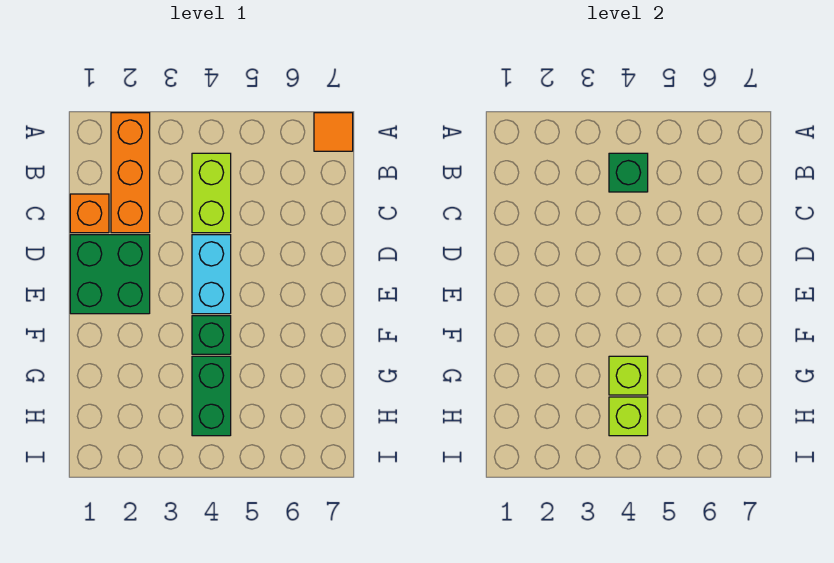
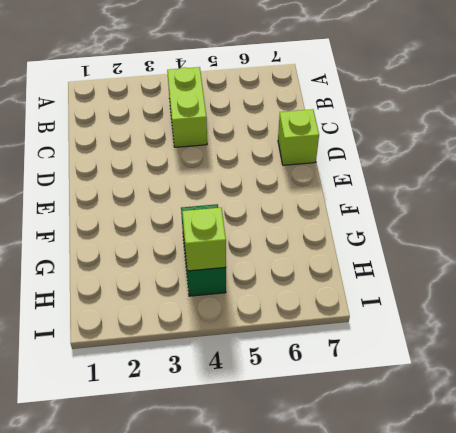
lime 1x1 brick [278,109,319,165] -> lime 1x1 brick moved to [609,356,648,395]
none -> orange 1x3 brick [111,113,150,233]
none -> orange 1x1 tile [314,113,353,151]

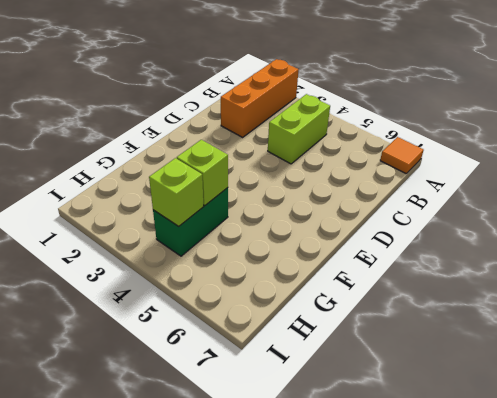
none -> orange 1x1 brick [70,194,109,233]
none -> green 2x2 brick [70,235,150,314]

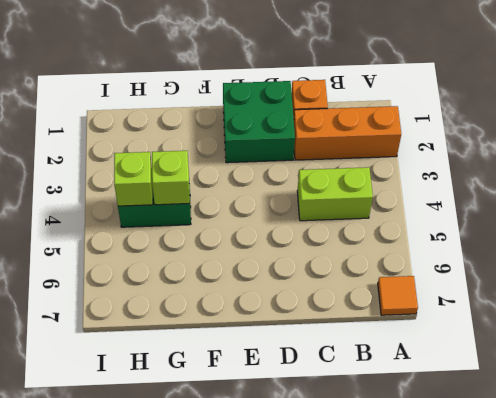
none -> cyan 1x2 brick [192,235,231,314]
none -> green 1x1 brick [192,316,231,354]

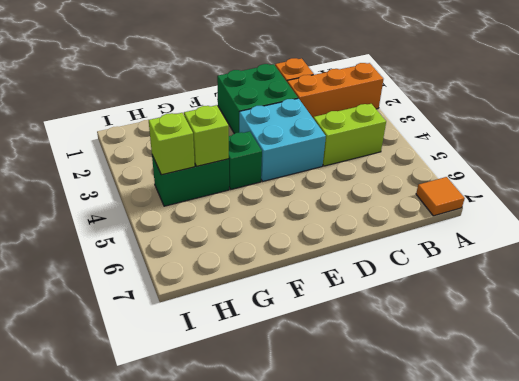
cyan 2x2 brick [239,98,326,181] -> cyan 1x2 brick [192,235,231,314]
none -> green 1x1 brick [609,153,648,192]

